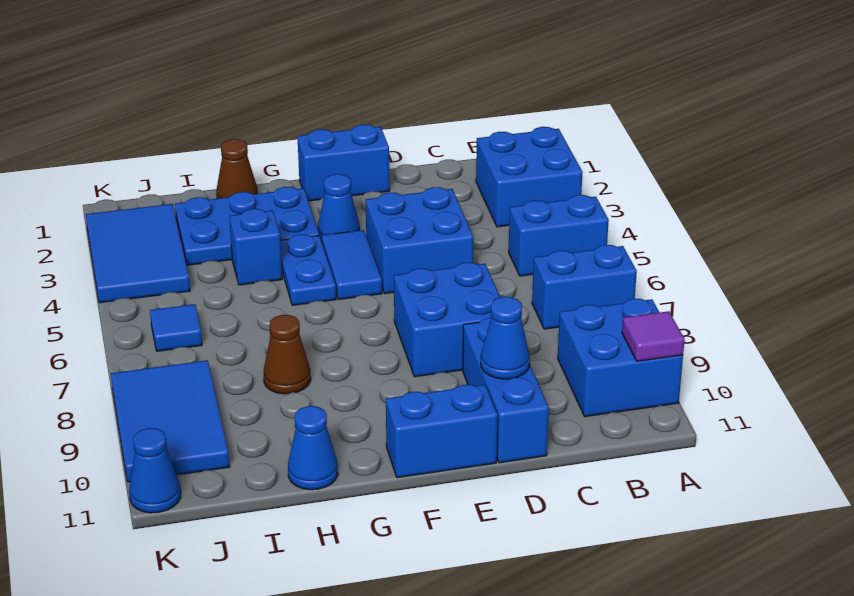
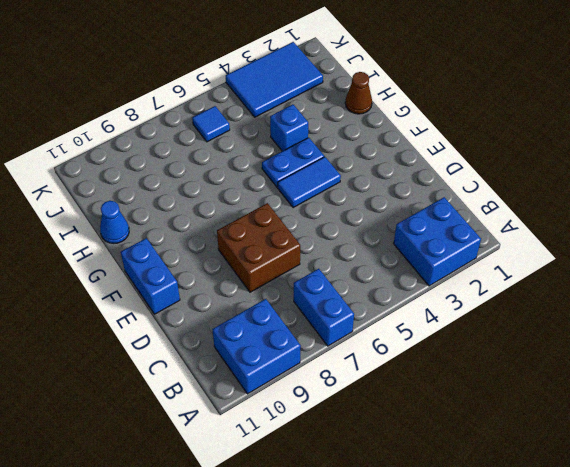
brown 2x2 brick [217,203,300,292] -> blue 2x2 brick [394,263,500,377]
none -> blue 1x2 brick [509,195,609,276]
none -> blue 2x2 brick [366,187,473,294]
none -> blue 1x3 brick [463,318,549,463]

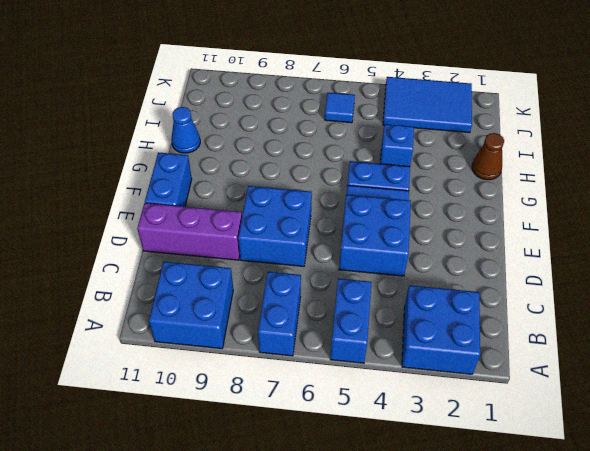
purple 1x3 brick [137,203,242,260] -> blue 1x3 brick [463,318,549,463]
none -> blue 1x2 brick [297,125,390,201]
none -> blue 1x1 cone [318,174,360,241]
none -> blue 2x3 plate [175,187,319,265]

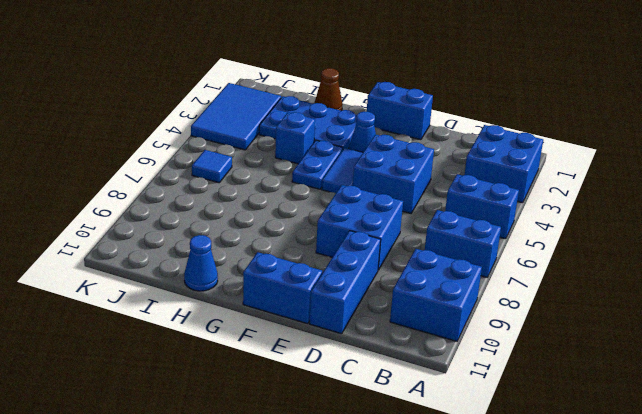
none -> brown 1x1 cone [264,315,311,394]
none -> blue 2x3 tile [111,360,230,482]
none -> blue 1x1 cone [129,428,181,513]

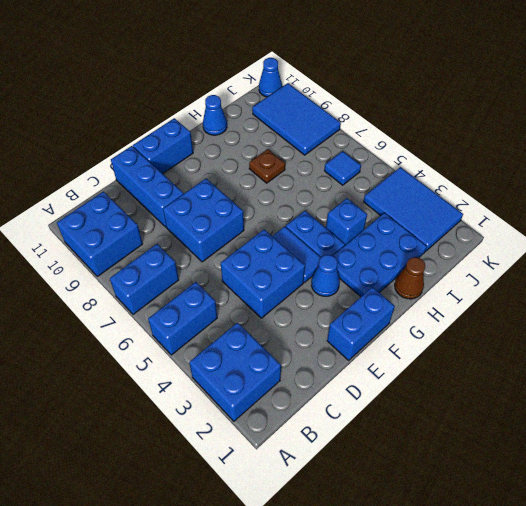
brown 1x1 plate [249,149,285,183] -> brown 1x1 cone [264,315,311,394]
none -> purple 1x1 tile [622,311,685,361]
none -> blue 1x1 cone [481,297,530,379]

